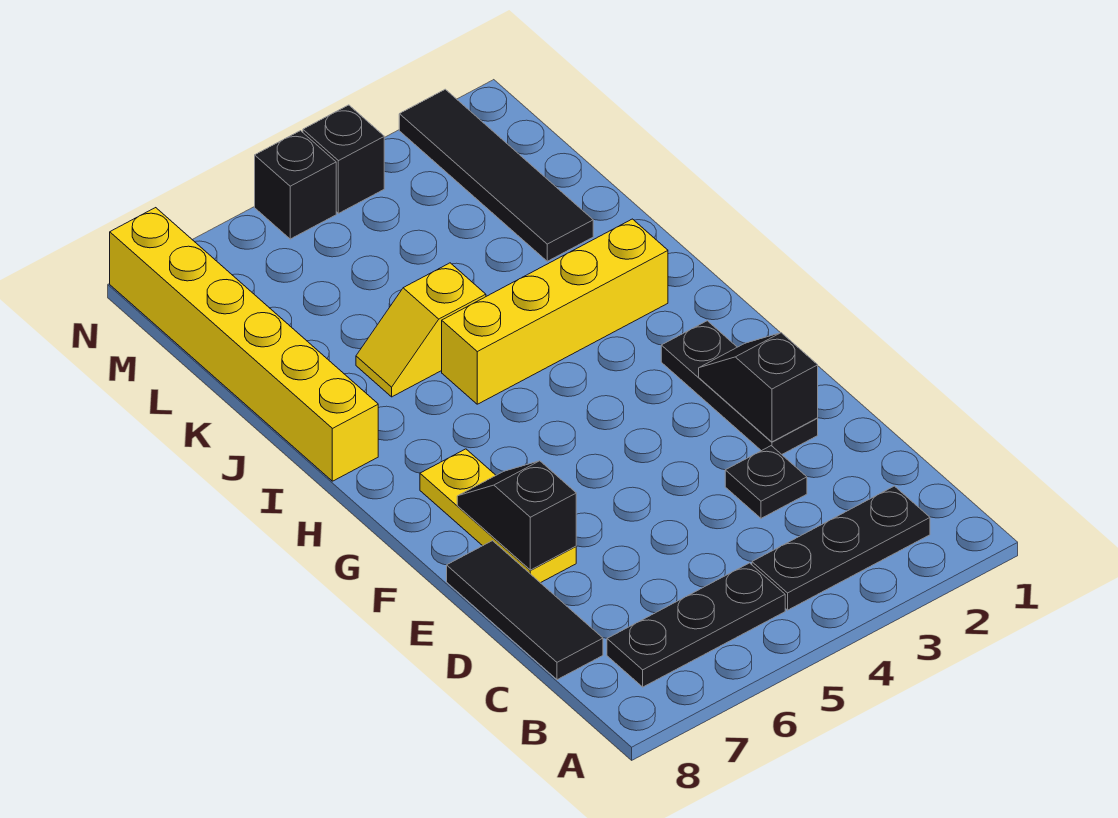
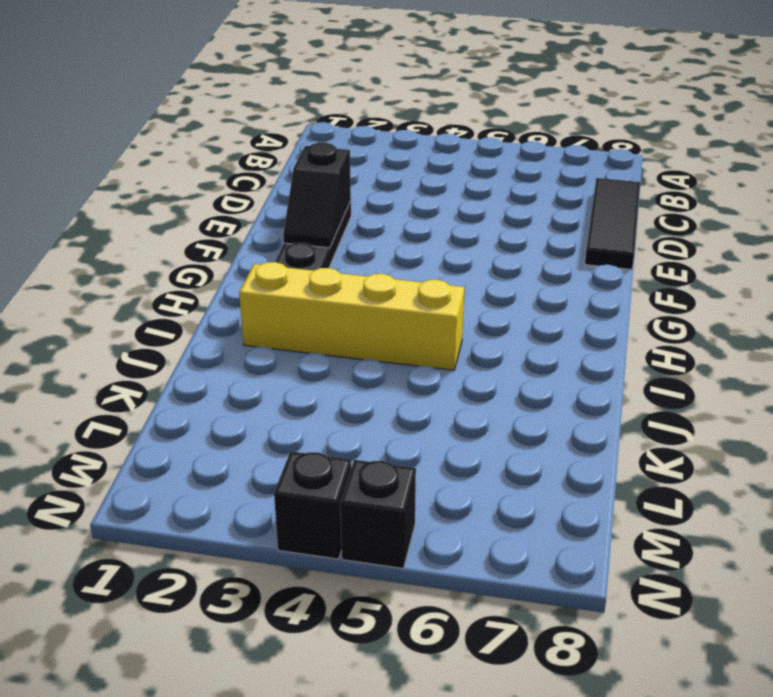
none -> black 1x3 plate [752,486,930,610]
none -> black 1x3 plate [607,563,785,687]
none -> black 1x1 plate [725,446,807,518]

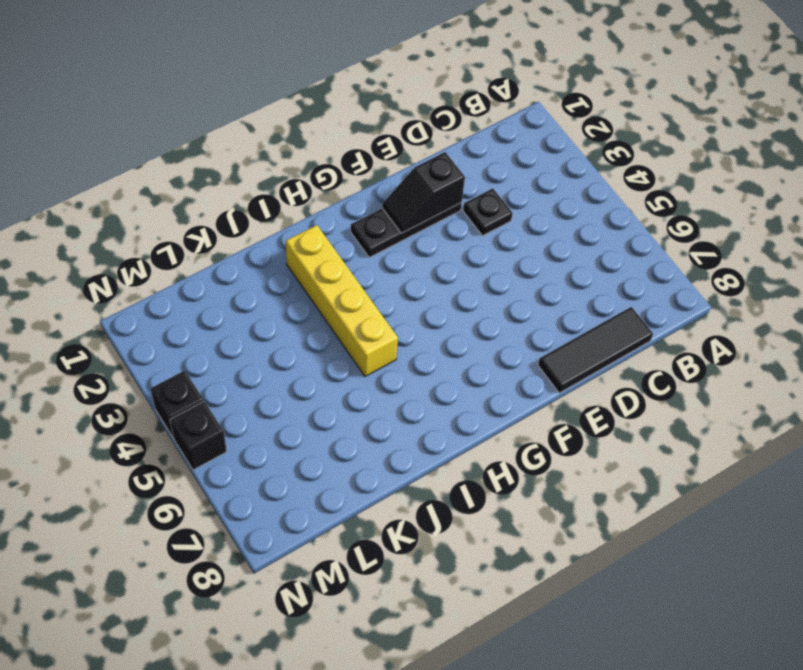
none -> black 1x3 plate [752,486,930,610]
none -> black 1x3 plate [607,563,785,687]
none -> yellow 1x3 plate [420,449,576,583]

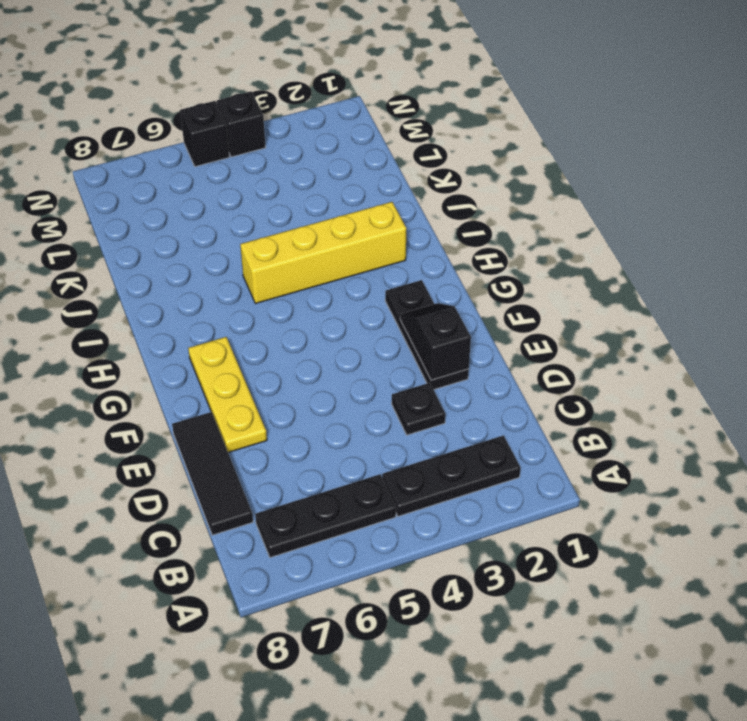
none -> yellow 1x6 brick [110,208,378,481]
none -> yellow 1x2 slope [356,263,486,397]
none -> black 1x4 tile [399,89,593,261]

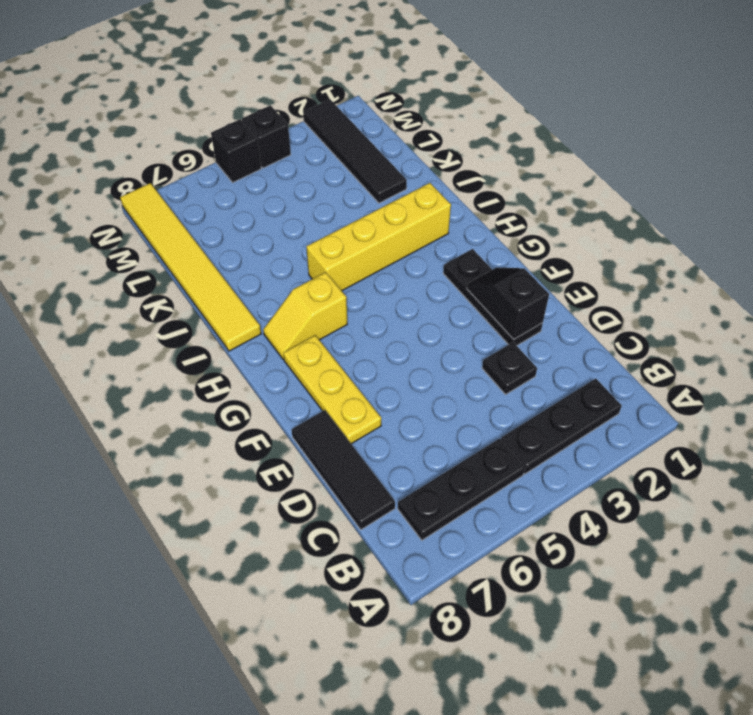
yellow 1x2 slope [263,272,347,359] -> yellow 1x2 slope moved to [356,263,486,397]
yellow 1x6 tile [120,183,261,351] -> yellow 1x6 brick [110,208,378,481]
none -> black 1x2 slope [457,461,576,570]

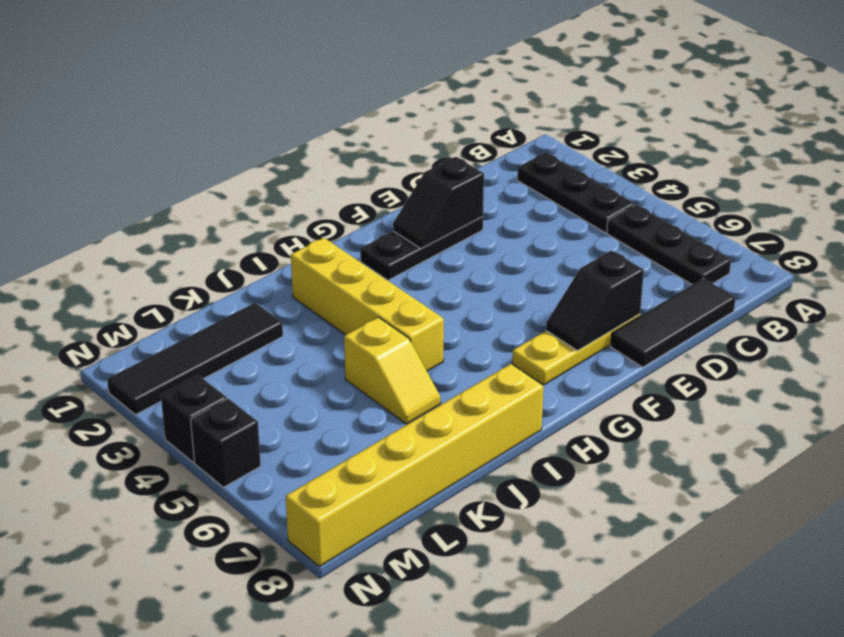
none -> black 1x1 plate [725,446,807,518]

